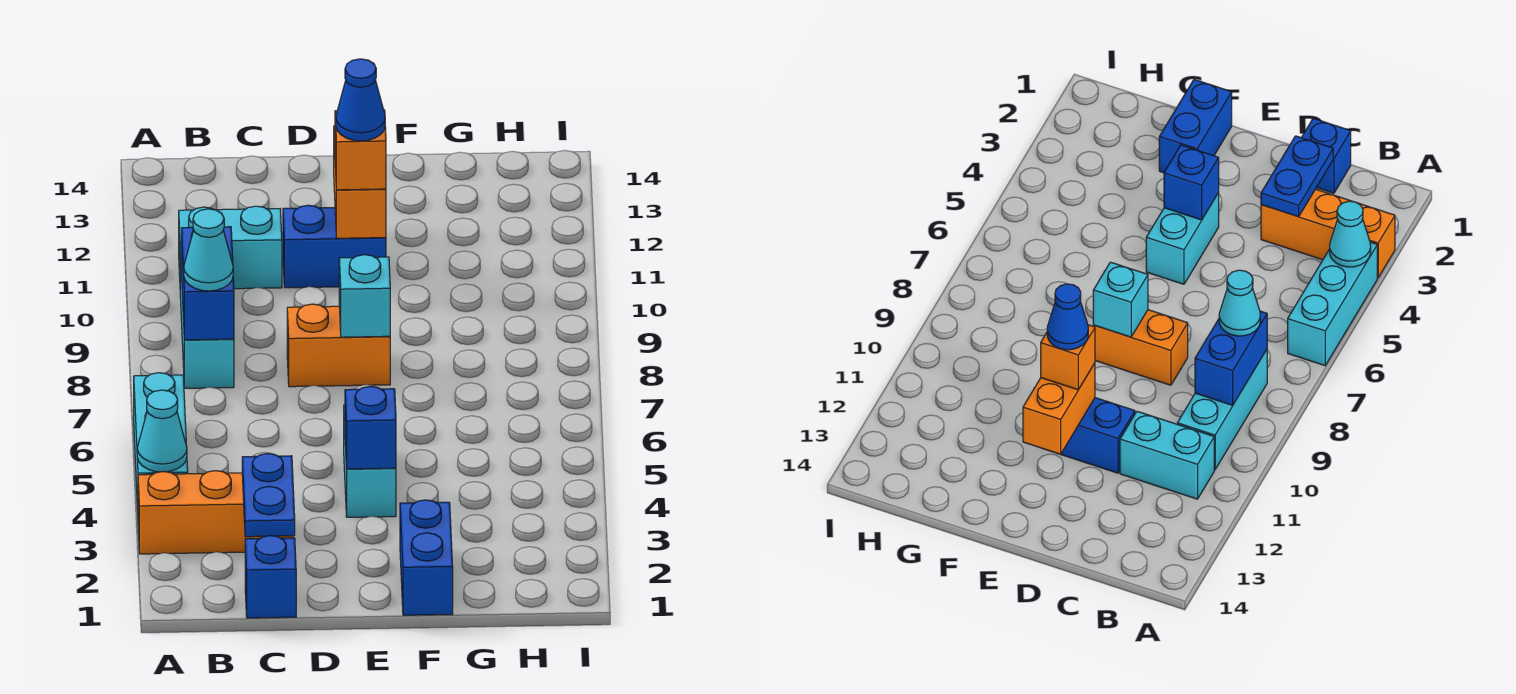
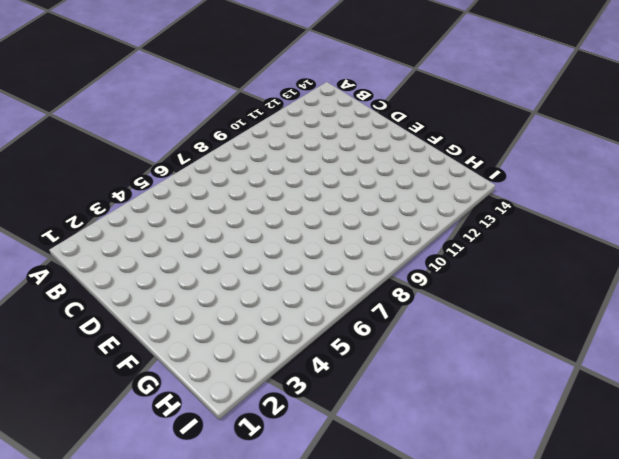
none -> orange 1x3 brick [138,471,293,554]
none -> cyan 1x3 brick [134,373,188,509]
none -> cyan 1x3 brick [180,243,234,388]

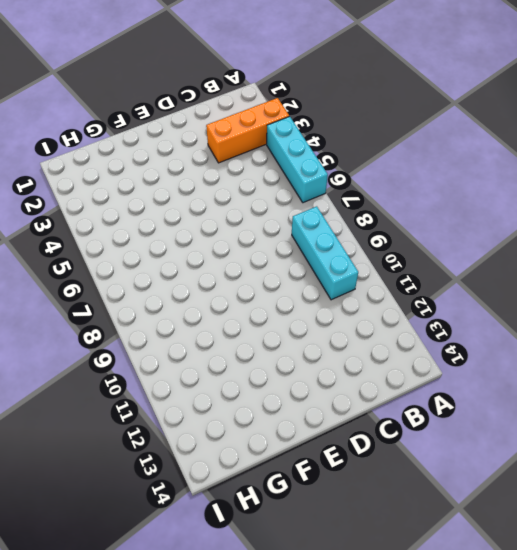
none -> cyan 1x2 brick [179,206,282,289]
none -> blue 1x1 brick [245,536,296,618]
none -> orange 1x2 brick [287,304,390,387]

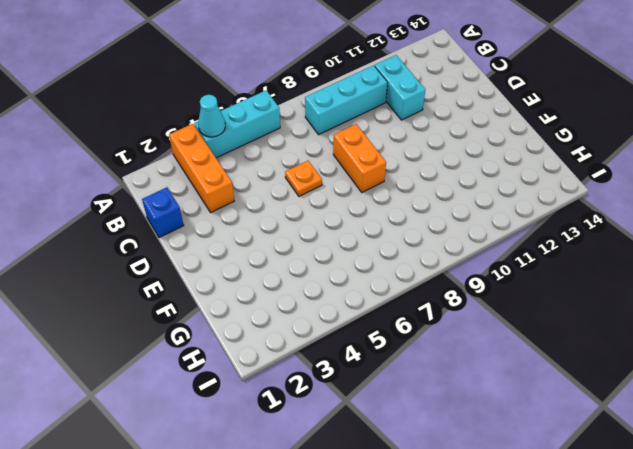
orange 1x1 plate [285,161,322,196] -> none
none -> blue 1x2 brick [283,205,386,288]
none -> cyan 1x2 brick [344,405,396,517]
none -> blue 1x2 brick [400,500,453,615]

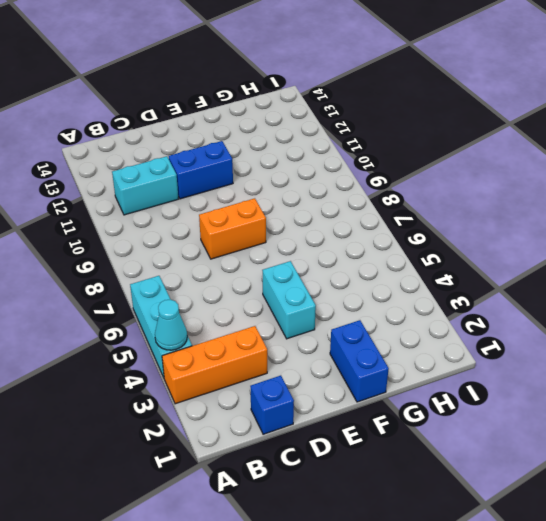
none -> cyan 1x3 brick [180,243,234,388]
none -> blue 1x2 brick [182,227,234,340]
none -> blue 1x2 plate [242,454,295,537]

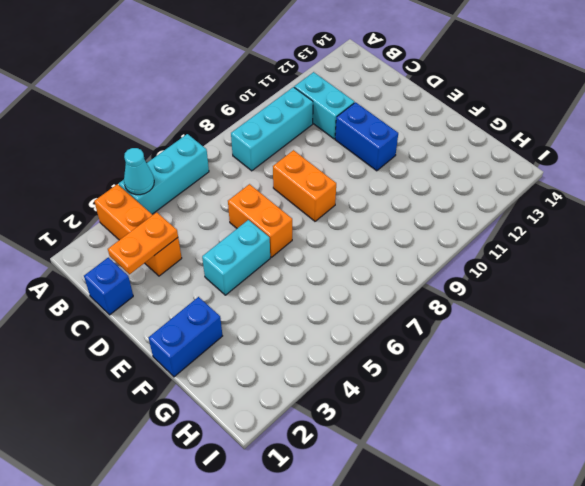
orange 1x2 plate [108,212,178,274] -> blue 1x2 plate [242,454,295,537]
orange 1x2 brick [228,184,292,257] -> orange 1x2 brick turned to [334,126,386,238]
none -> blue 1x2 brick [182,227,234,340]
none -> blue 1x1 brick [345,386,396,469]
none -> cyan 1x1 brick [339,255,390,337]

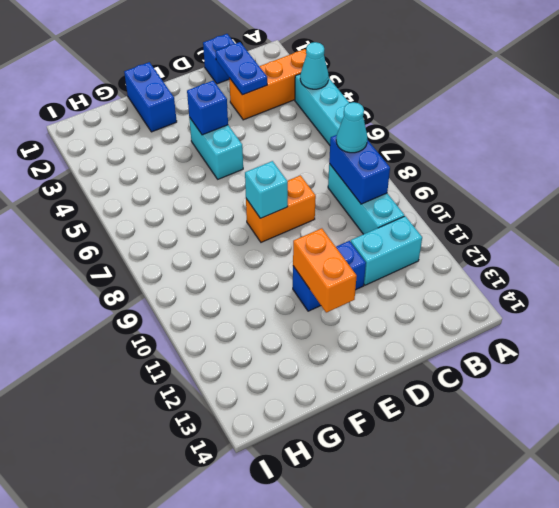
none -> orange 1x1 brick [335,110,386,190]
none -> blue 1x1 cone [336,59,385,141]

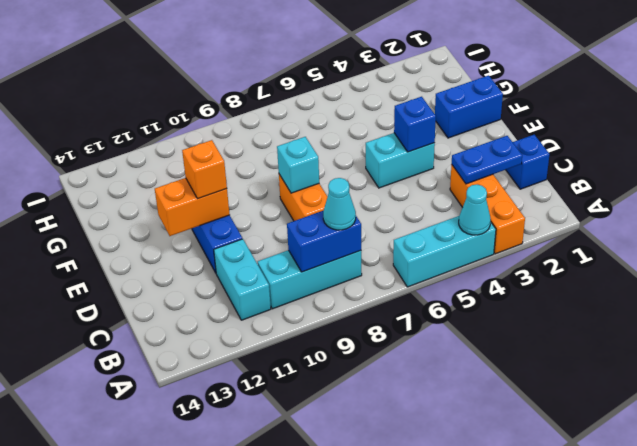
none -> blue 1x1 cone [336,59,385,141]

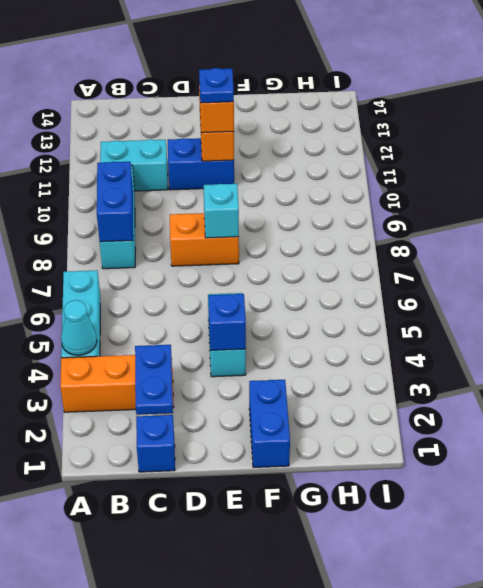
blue 1x1 plate [199,68,234,103] -> blue 1x1 cone [336,59,385,141]
none -> cyan 1x1 cone [184,209,233,291]

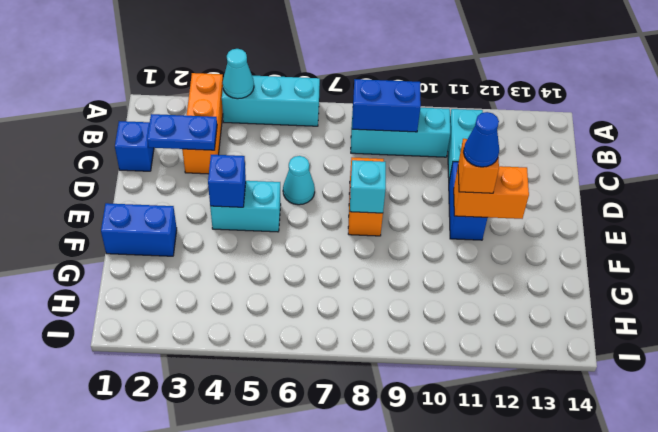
cyan 1x1 cone [283,156,315,205] -> cyan 1x1 cone moved to [184,209,233,291]

